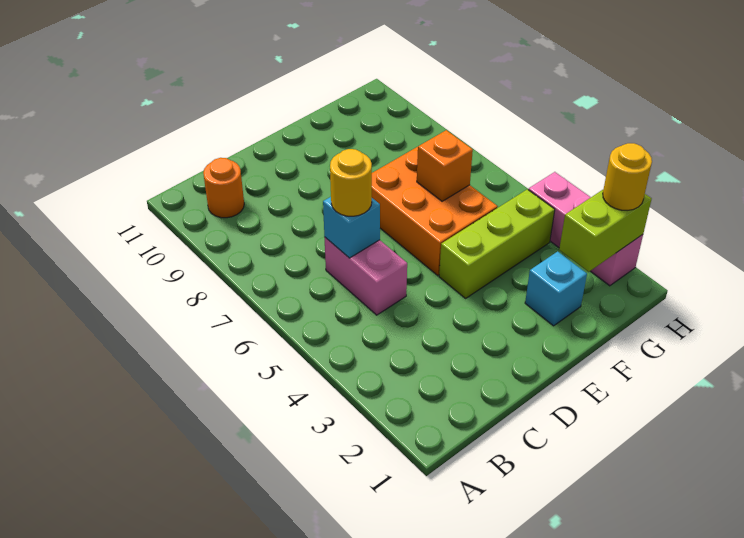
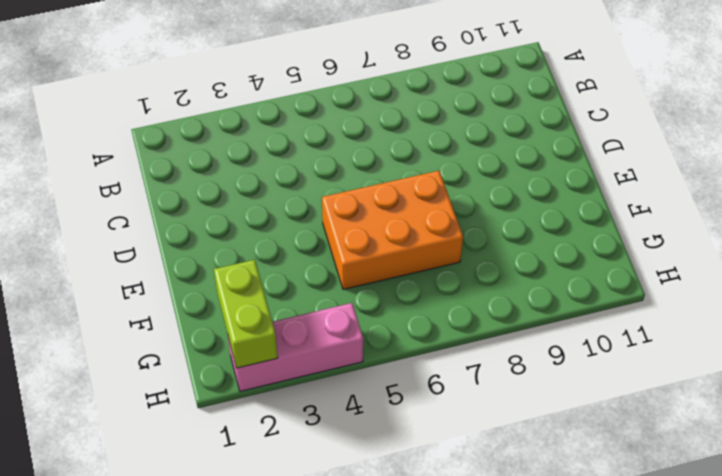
none -> orange 1x1 round brick [203,158,244,218]
none -> pink 1x2 brick [324,237,407,315]

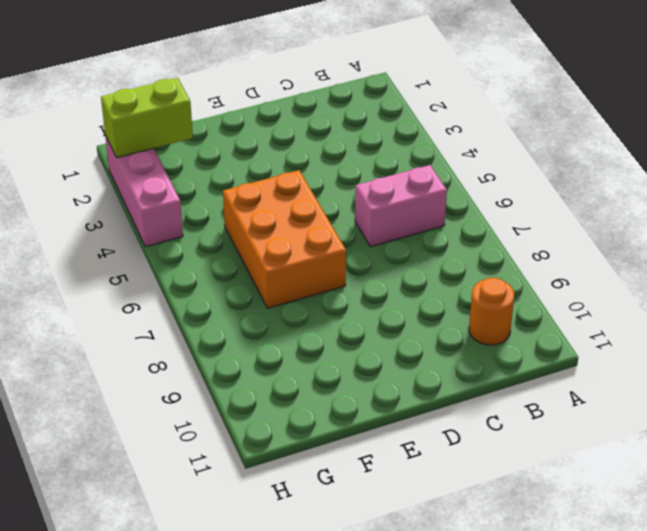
pink 1x2 brick [355,165,447,247] -> pink 1x2 brick turned to [324,237,407,315]
none -> lime 1x3 brick [439,189,555,298]
none -> cyan 1x1 brick [525,251,587,326]

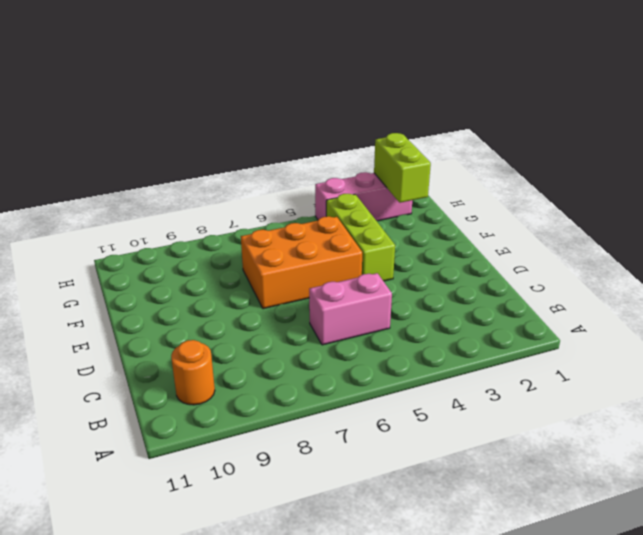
none -> cyan 1x1 brick [525,251,587,326]
none -> cyan 1x1 brick [323,197,380,258]

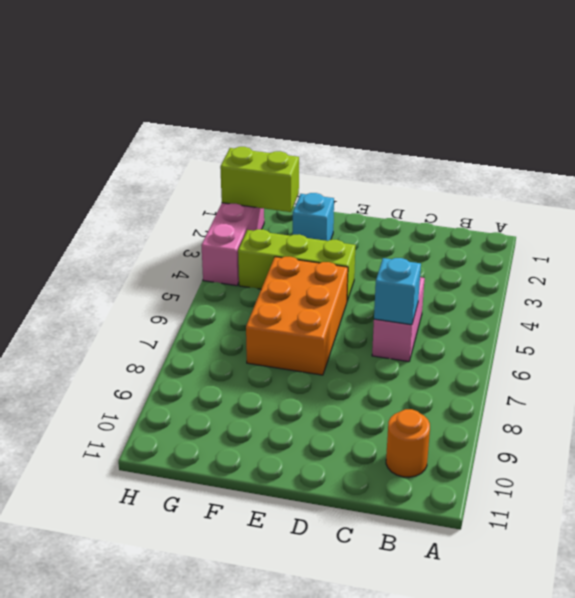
none -> orange 1x1 brick [417,130,473,201]
none -> yellow 1x1 round brick [330,149,372,216]

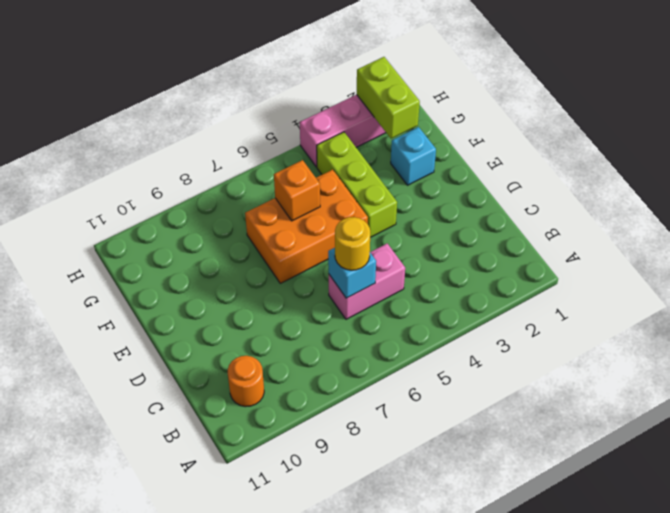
none -> yellow 1x1 round brick [603,143,652,211]

